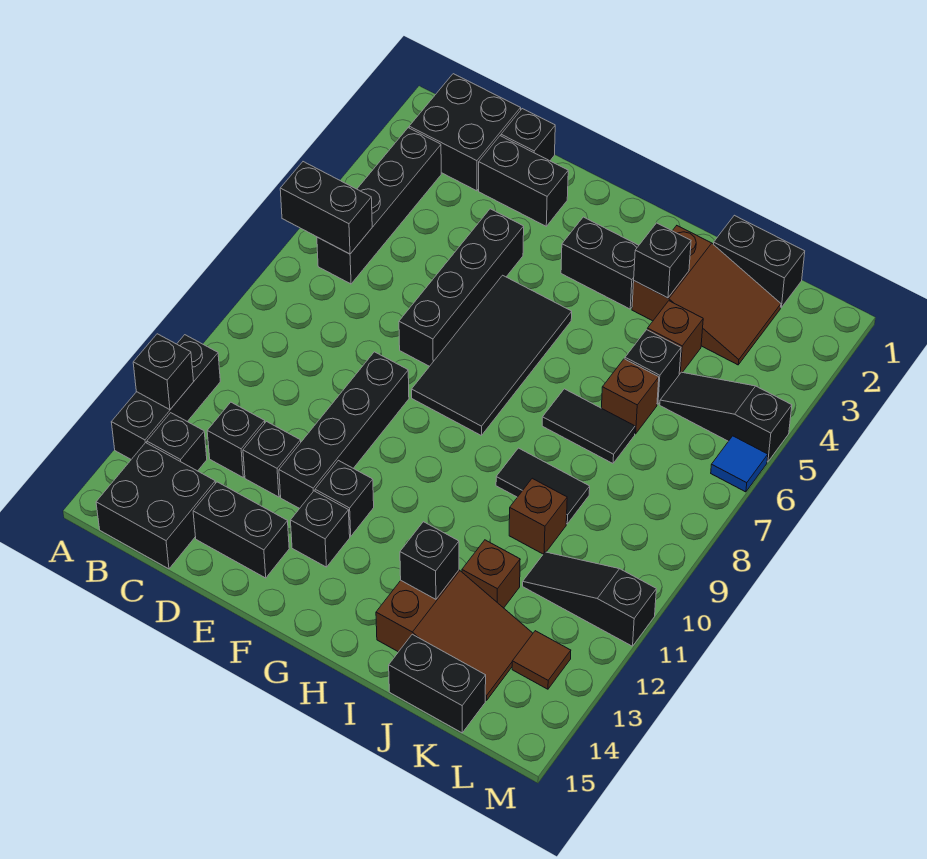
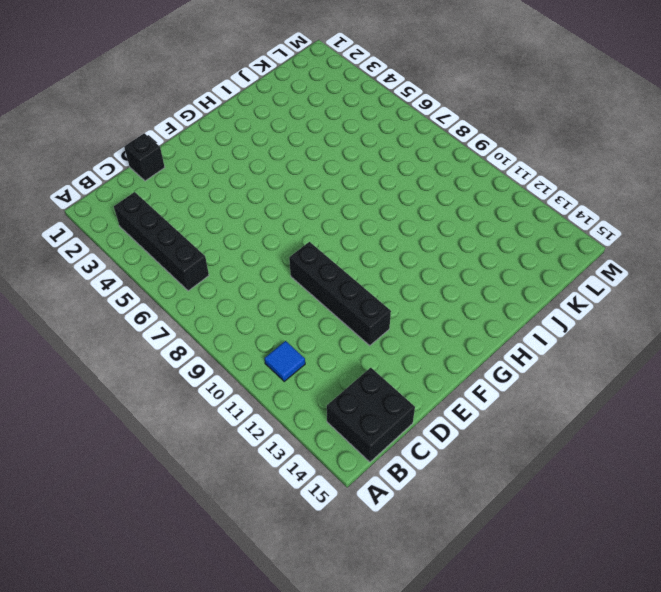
blue 1x1 tile [264,341,305,381] -> blue 1x1 tile moved to [711,436,768,492]
none -> black 1x3 brick [111,335,220,459]
none -> black 2x2 brick [409,74,521,191]
none -> black 1x1 brick [147,413,207,471]
none -> black 1x1 brick [207,402,265,477]

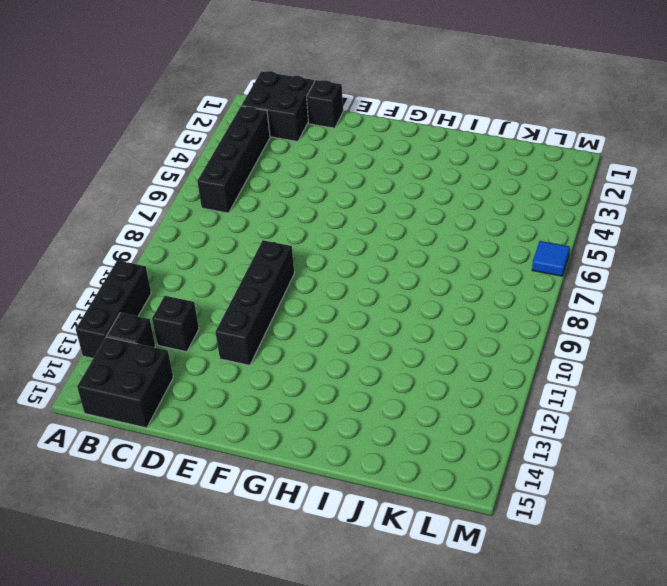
none -> black 1x2 brick [479,136,568,226]
none -> black 1x1 brick [243,422,301,497]
none -> black 1x2 brick [193,482,289,578]
none -> black 1x4 brick [399,209,524,366]

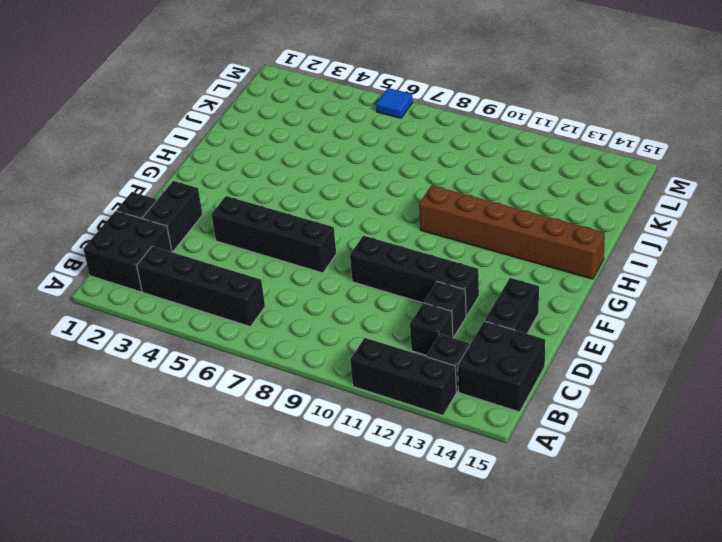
brown 1x6 brick [419,185,605,279] -> none
none -> black 2x4 tile [412,275,572,435]
none -> black 1x1 brick [315,460,374,536]
none -> black 1x1 brick [291,491,350,567]
none -> black 1x2 brick [561,217,639,309]

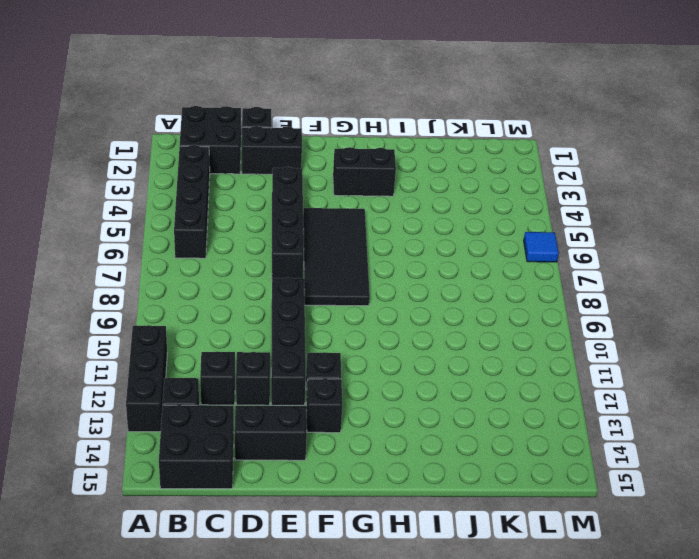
none -> brown 2x3 slope [632,226,781,365]
none -> black 1x2 tile [542,389,635,463]
none -> black 1x2 tile [496,448,590,524]
none -> brown 2x3 slope [376,570,533,701]

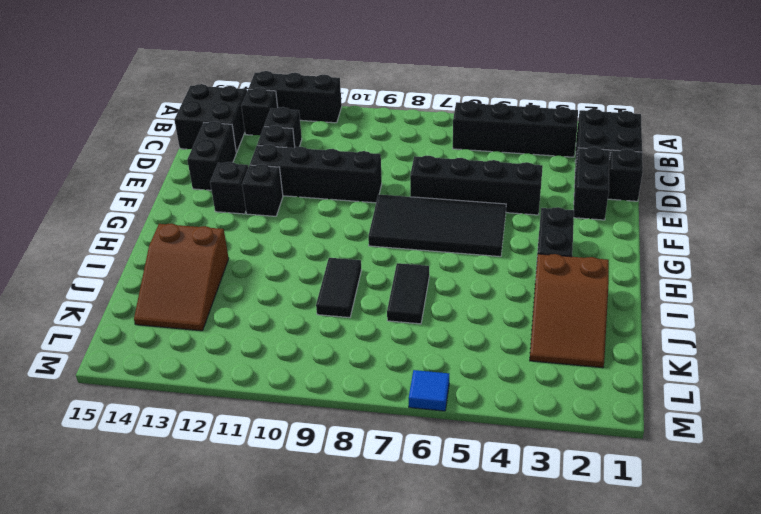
none -> black 1x2 brick [713,215,805,307]
none -> brown 1x1 brick [647,301,703,374]
none -> black 1x1 brick [625,330,681,404]
none -> brown 1x1 brick [602,359,659,434]

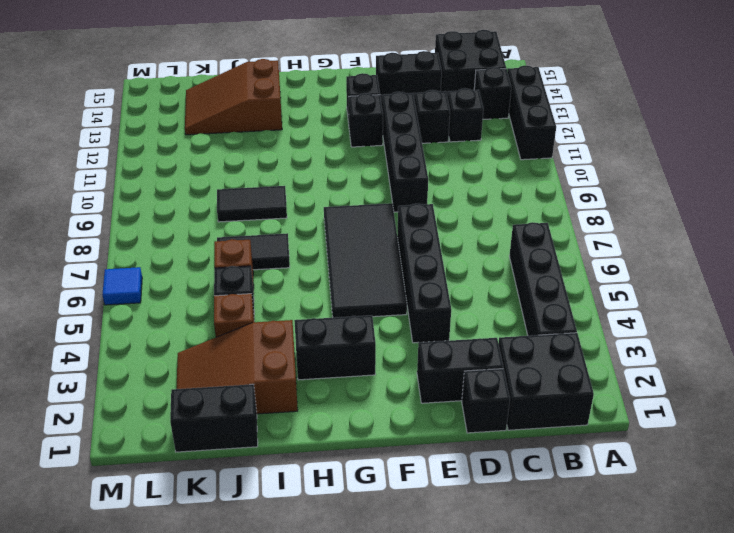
none -> brown 1x1 brick [509,478,567,554]
none -> brown 1x1 brick [462,540,520,608]
none -> black 1x2 brick [389,634,486,733]
none -> black 1x3 slope [660,372,792,462]

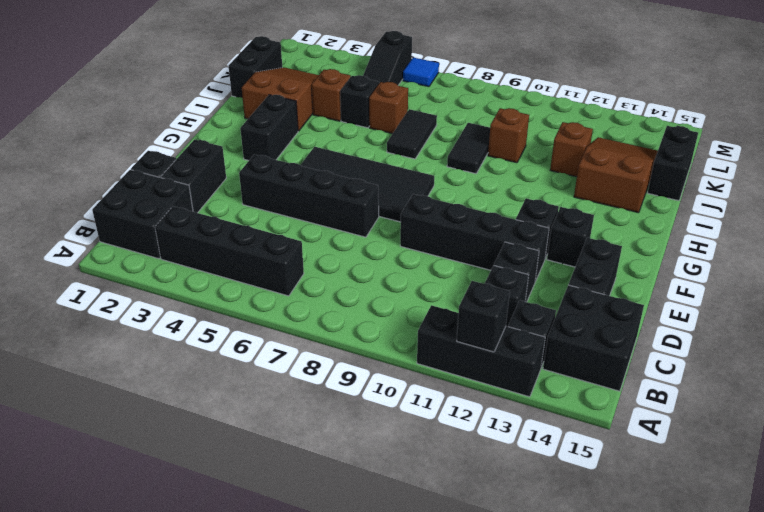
none -> black 1x3 slope [523,552,656,646]
none -> brown 1x1 tile [512,631,571,689]
none -> black 1x2 brick [280,162,372,254]
none -> black 1x1 brick [634,223,691,298]

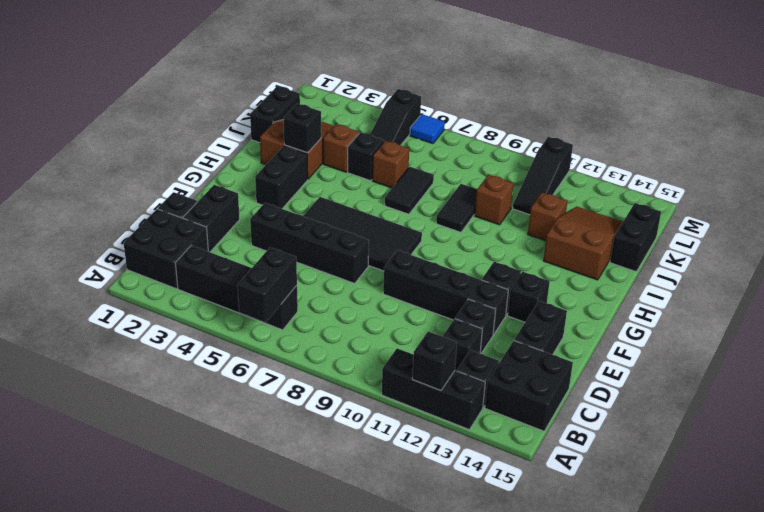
none -> brown 1x1 tile [512,631,571,689]
none -> black 1x1 brick [400,522,459,599]

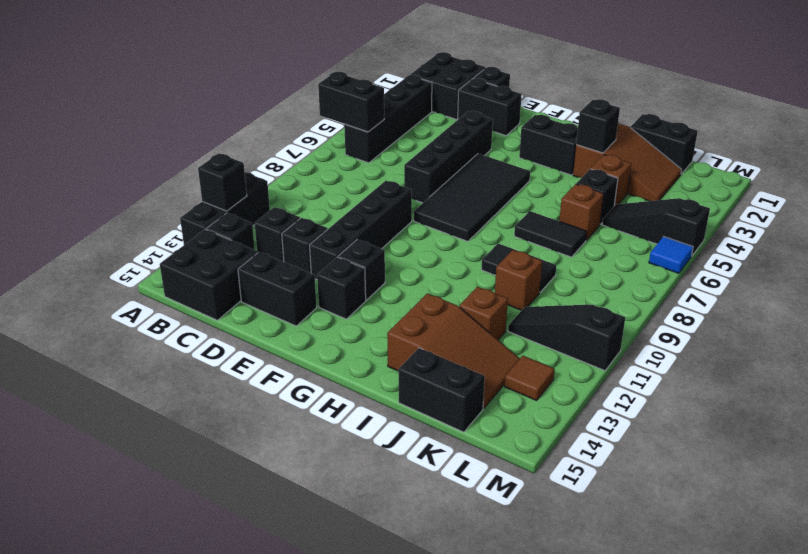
none -> black 1x1 brick [400,522,459,599]

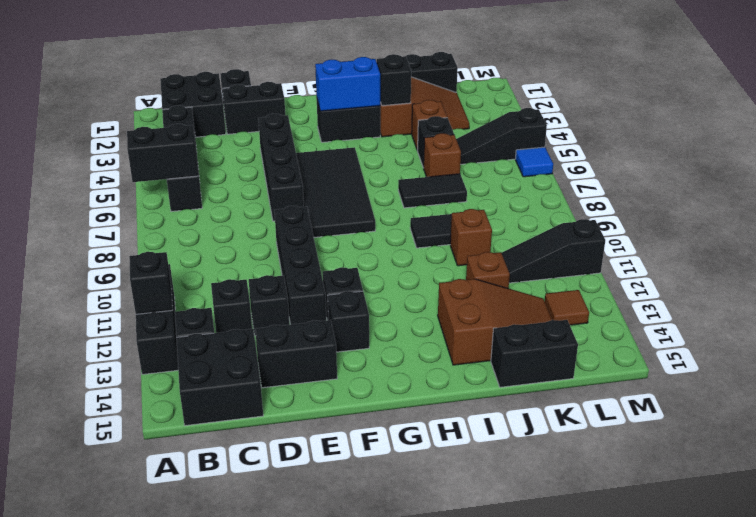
blue 1x2 brick [315,57,380,111] -> none
none -> black 1x1 brick [400,522,459,599]

